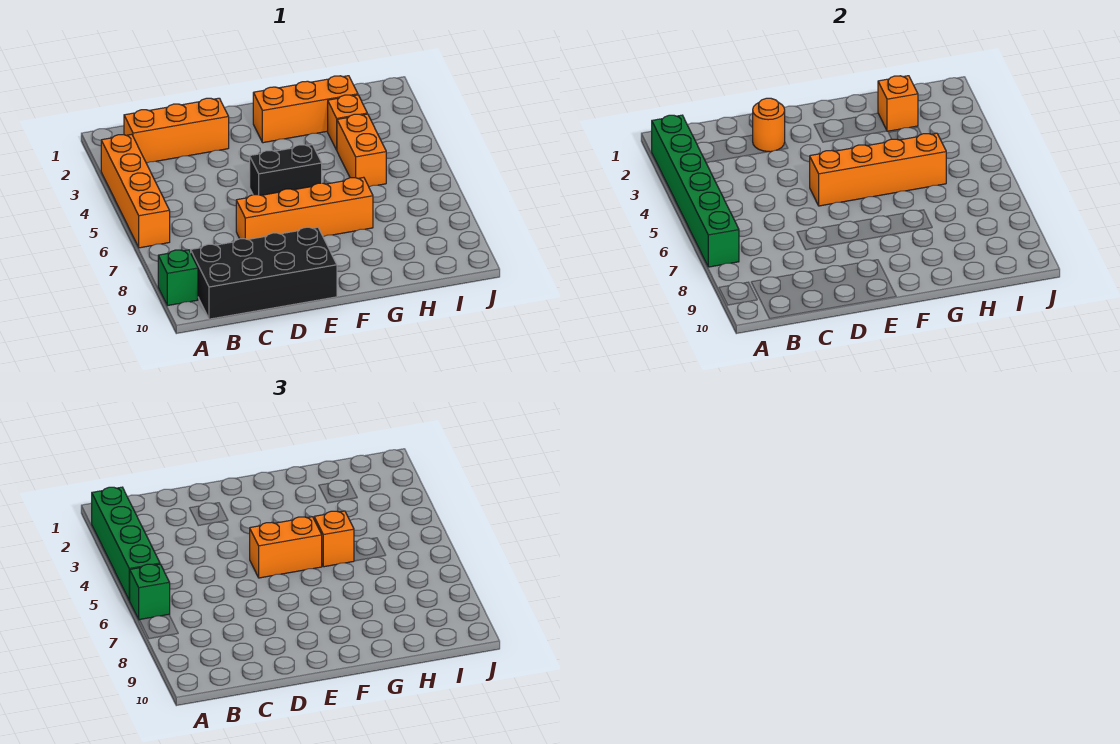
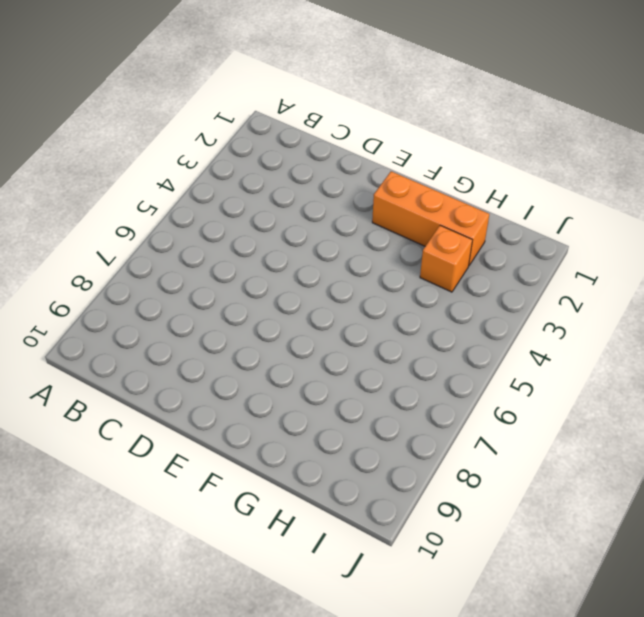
none -> orange 1x4 brick [101,134,170,248]
none -> green 1x1 brick [158,250,198,306]
none -> orange 1x3 brick [124,98,229,163]

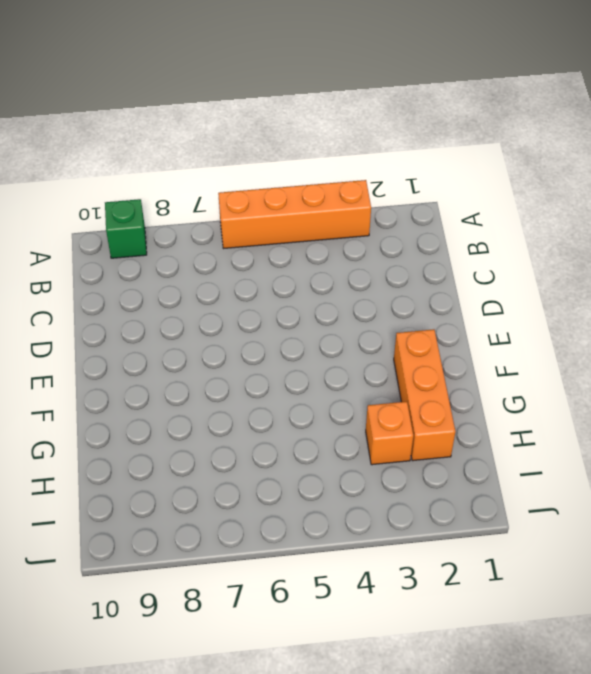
none -> orange 1x3 brick [124,98,229,163]
none -> black 2x4 brick [191,227,337,319]
none -> orange 1x4 brick [236,177,373,239]

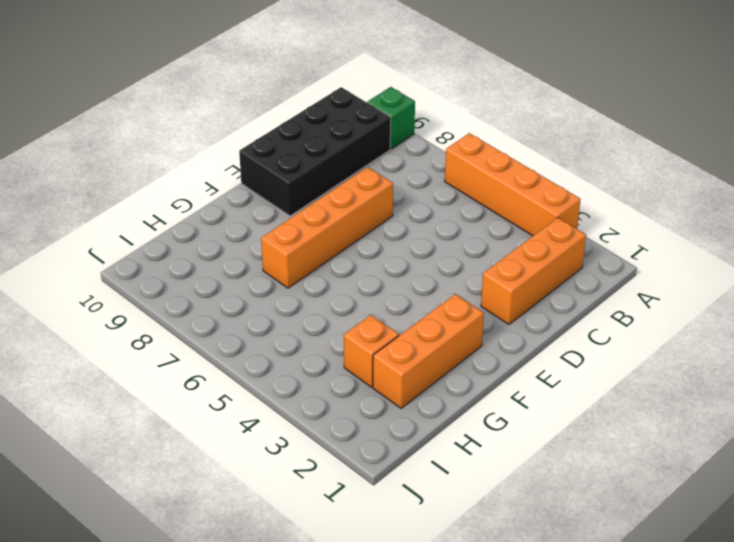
none -> black 1x2 brick [250,145,322,195]
none -> orange 1x2 brick [337,114,386,187]
none -> green 1x6 brick [652,115,739,267]

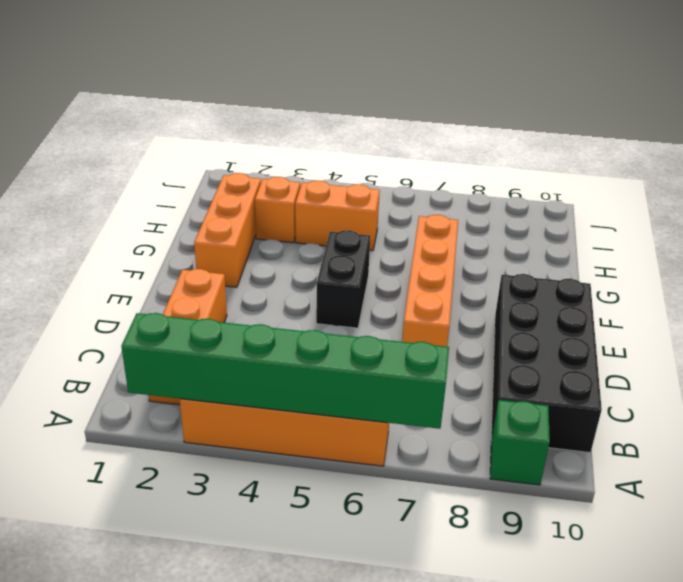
none -> orange 1x1 round brick [753,98,785,152]
none -> orange 1x4 brick [810,133,946,206]
none -> orange 1x1 brick [878,76,918,131]

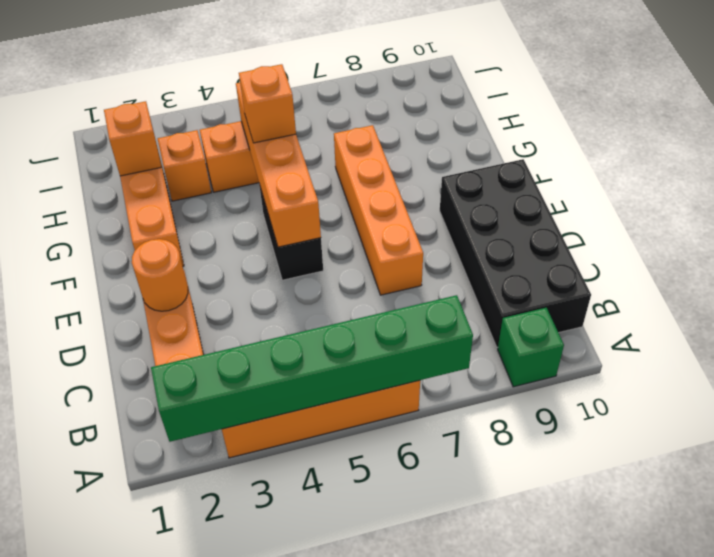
none -> green 1x4 brick [92,487,160,600]
none -> green 1x1 brick [129,564,170,620]
none -> orange 1x2 brick [250,517,322,578]

